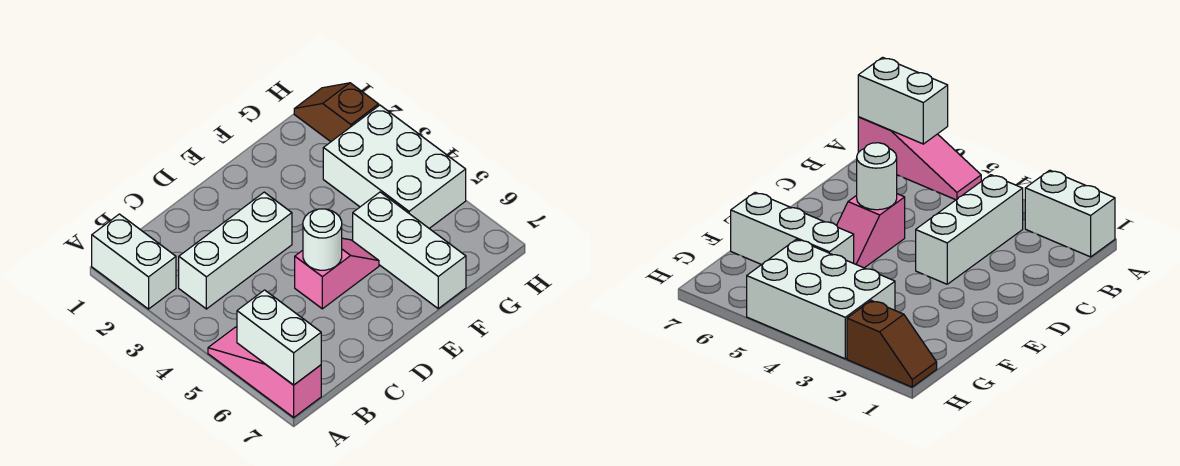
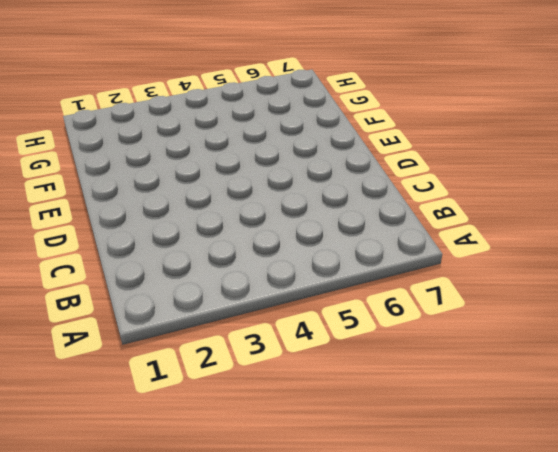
none -> white 1x2 brick [92,214,176,309]
none -> pink 1x3 slope [208,327,321,417]

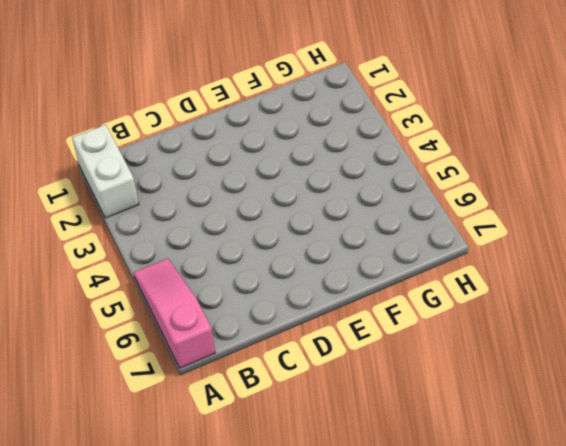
none -> white 1x3 brick [179,192,292,309]
none -> pink 1x2 slope [295,238,379,309]

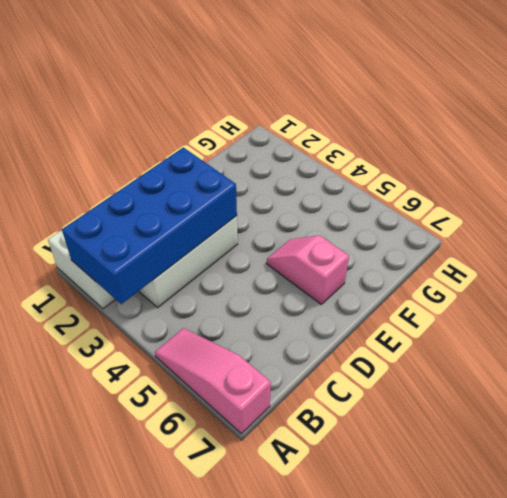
blue 2x4 brick [62,147,237,304] -> none
pink 1x2 slope [266,235,349,304] -> pink 1x2 slope turned to [295,238,379,309]
none -> white 1x3 brick [353,192,466,308]
none -> white 2x3 brick [323,105,466,228]

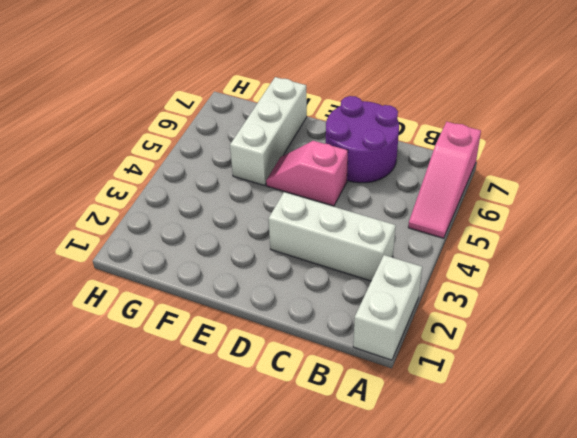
purple 2x2 round brick [326,96,399,183] -> none
none -> white 2x3 brick [323,105,466,228]
none -> brown 1x2 slope [294,83,379,142]

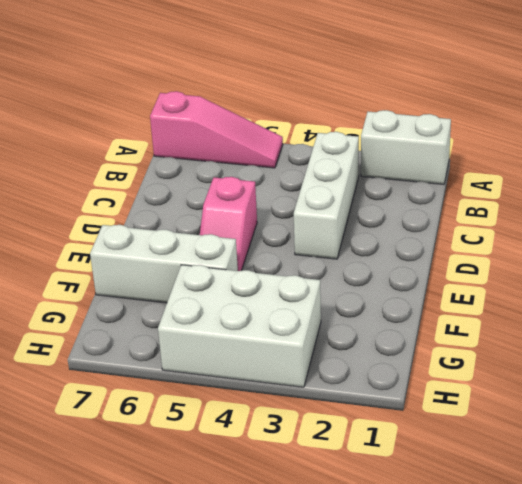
none -> brown 1x2 slope [294,83,379,142]
none -> white 1x2 brick [237,290,321,385]

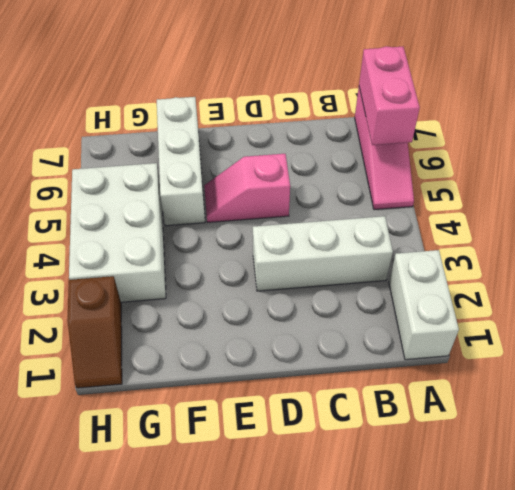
pink 1x2 brick [359,46,420,145] -> white 1x2 brick [237,290,321,385]
none -> white 1x1 round brick [303,209,342,270]

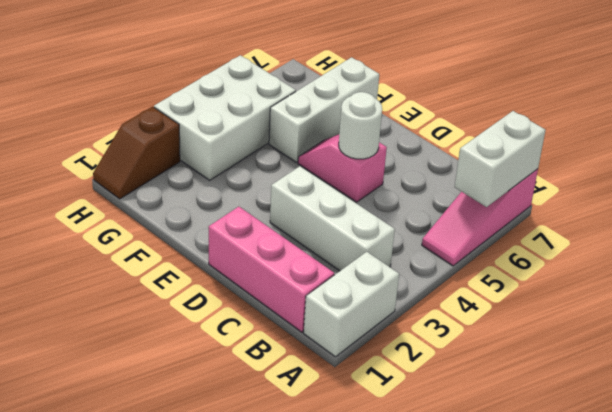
pink 1x3 brick [209,207,334,332] -> none

